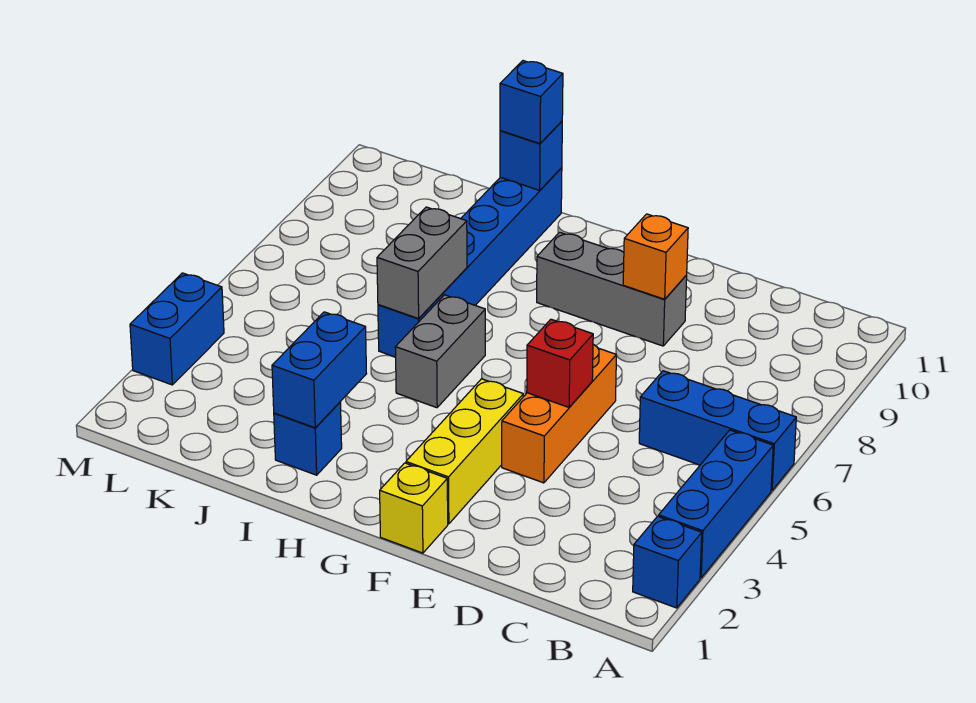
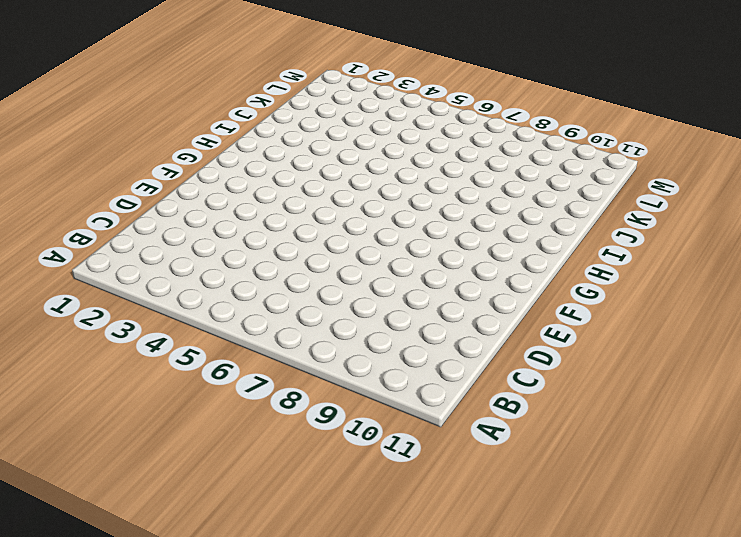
none -> blue 1x1 brick [633,516,702,608]
none -> blue 1x3 brick [659,430,773,578]
none -> blue 1x3 brick [639,371,796,491]

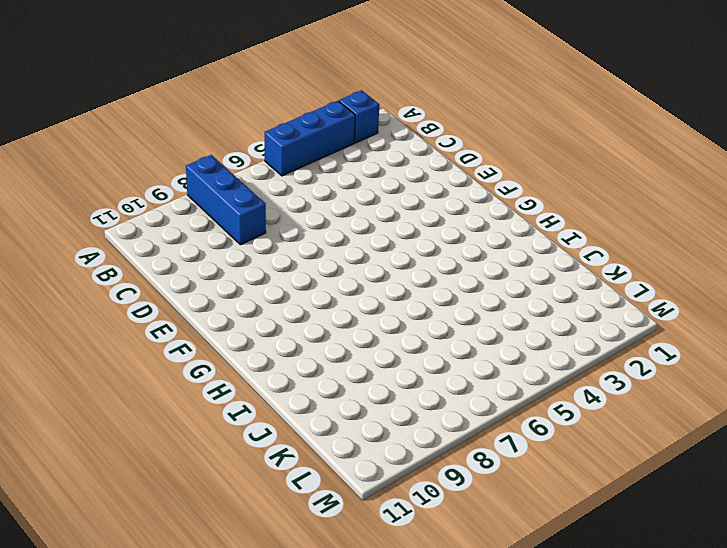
blue 1x3 brick [186,155,266,245] -> blue 1x3 brick moved to [639,371,796,491]
none -> orange 1x3 brick [502,344,616,483]
none -> grey 1x3 brick [537,232,687,346]
none -> yellow 1x1 brick [380,463,448,553]

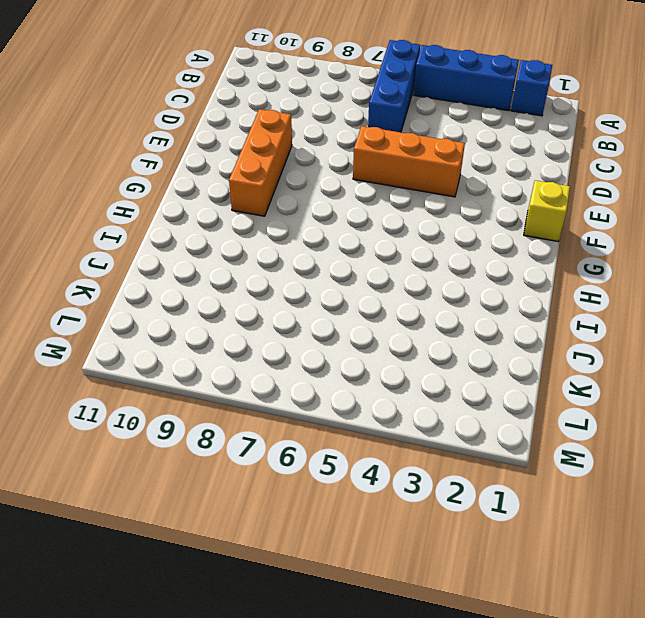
orange 1x3 brick [229,109,292,216] -> grey 1x3 brick [537,232,687,346]
none -> yellow 1x3 brick [406,379,523,524]
none -> grey 1x2 brick [395,295,485,408]
none -> blue 1x1 brick [274,402,342,475]

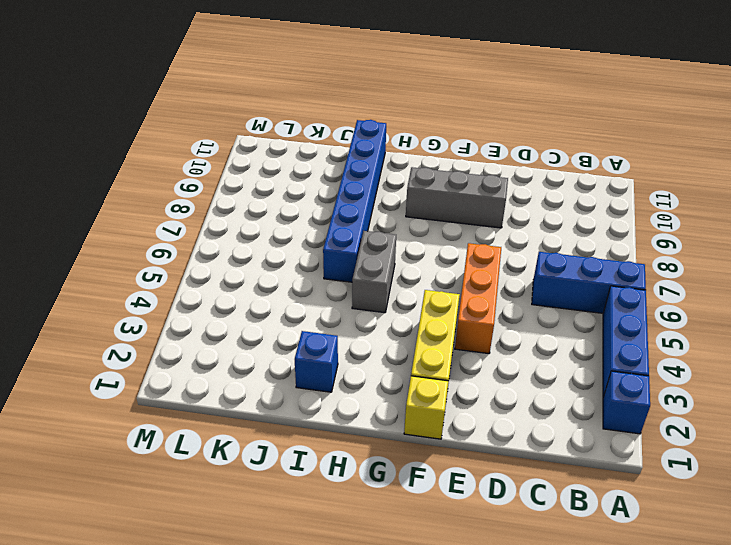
none -> blue 1x2 brick [130,273,224,385]
none -> red 1x1 brick [527,319,593,407]
none -> orange 1x1 brick [623,214,688,299]

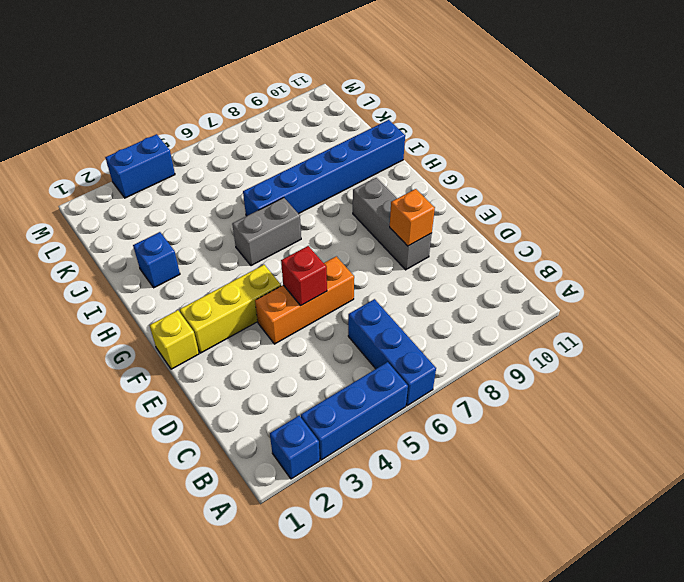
none -> blue 1x2 brick [272,312,367,428]
none -> grey 1x2 brick [377,207,467,319]
none -> blue 1x1 brick [500,121,562,190]

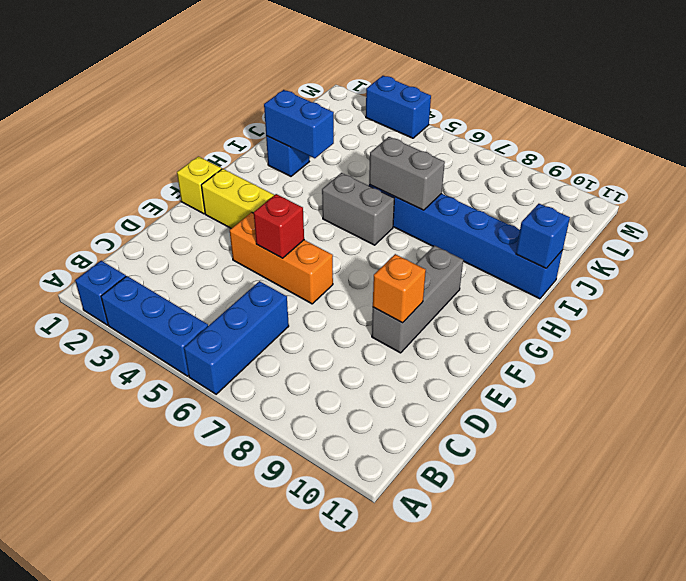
none -> blue 1x1 brick [500,61,563,143]

